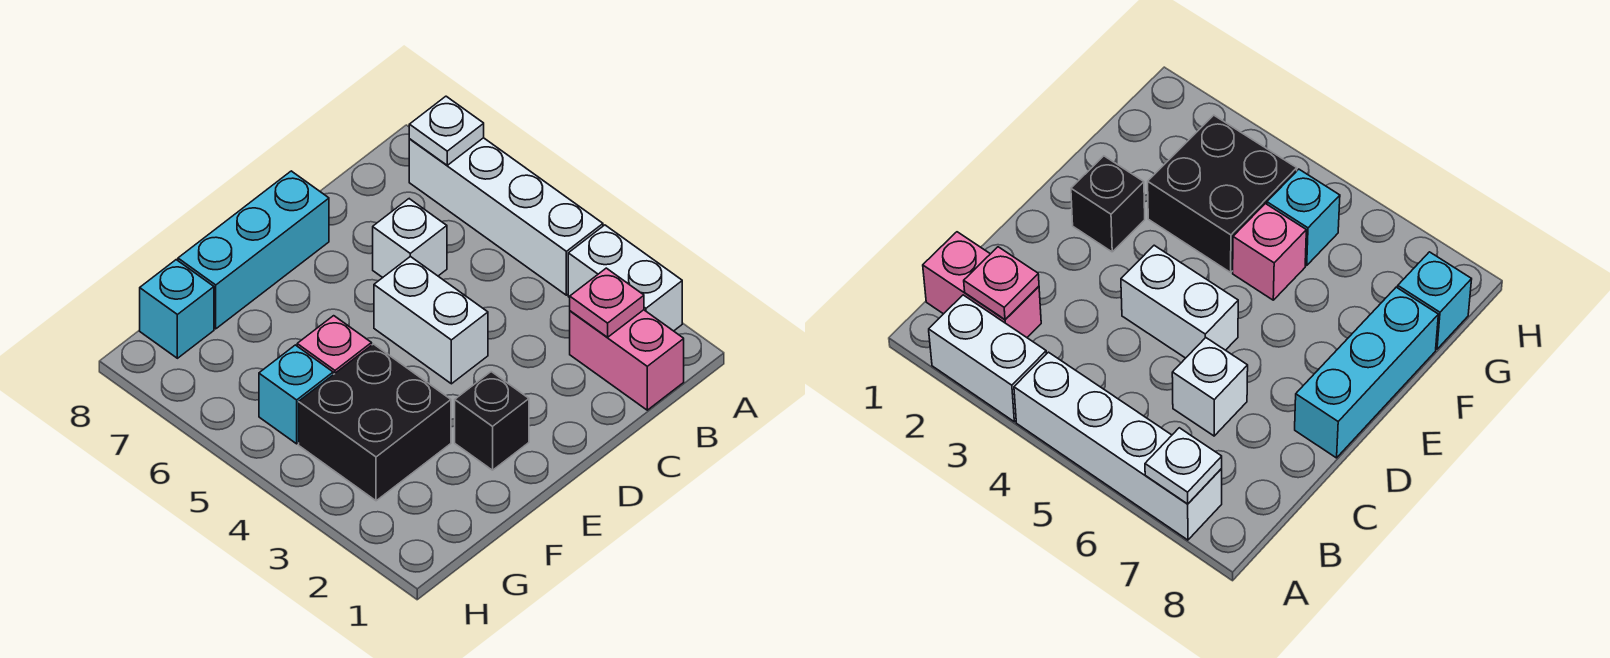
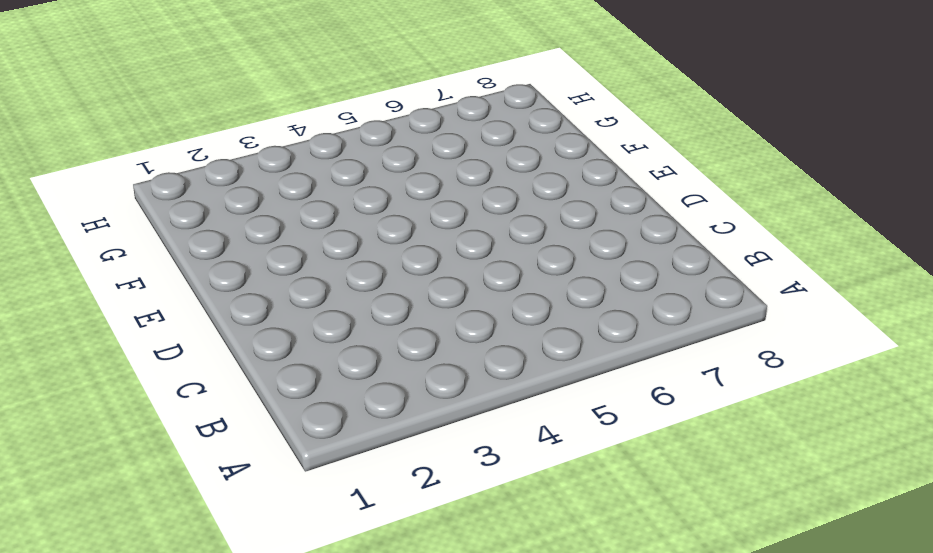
none -> white 1x2 brick [568,225,682,331]
none -> white 1x4 brick [409,138,603,295]
none -> pink 1x2 brick [570,310,684,410]

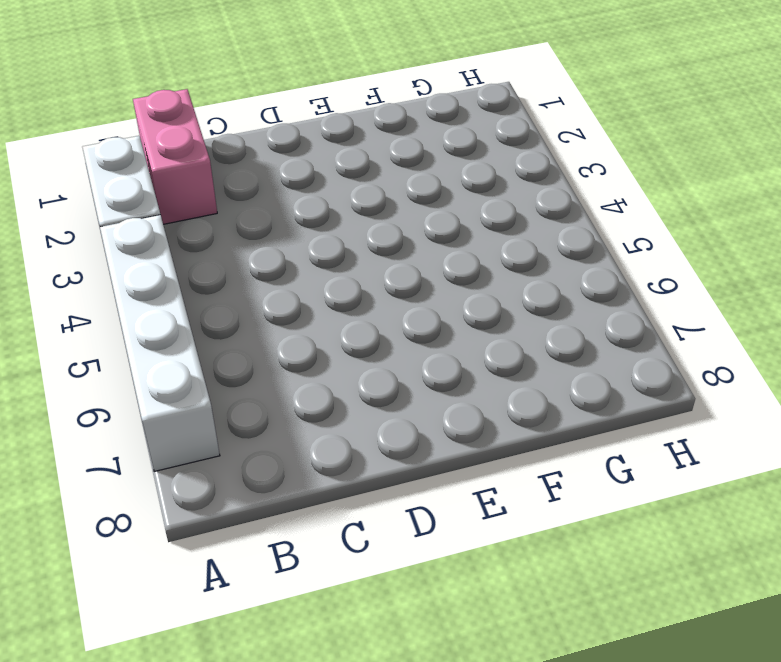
none -> white 1x1 brick [373,199,447,278]
none -> white 1x2 brick [374,256,488,384]
none -> cyan 1x3 brick [178,171,329,329]

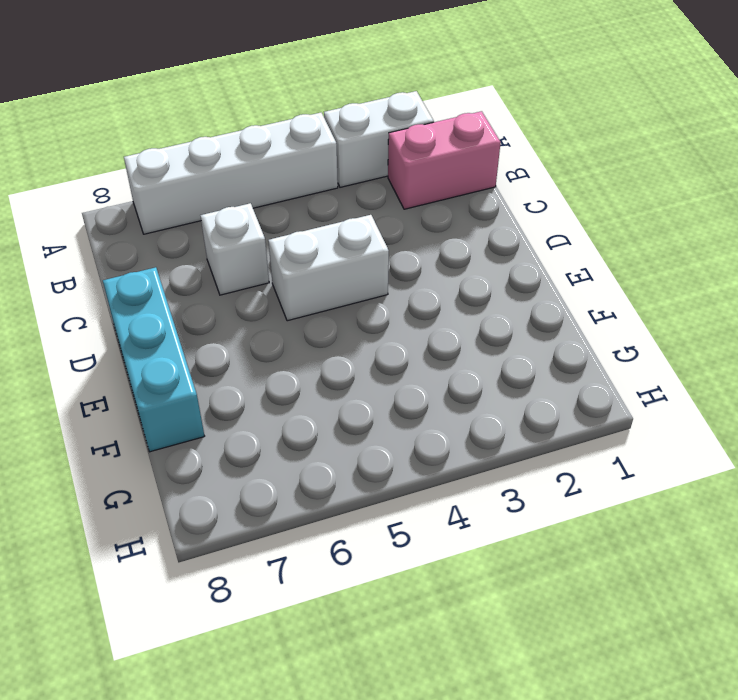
none -> black 1x1 brick [455,372,529,470]
none -> black 2x2 brick [299,344,451,501]
none -> pink 1x1 brick [297,316,372,375]

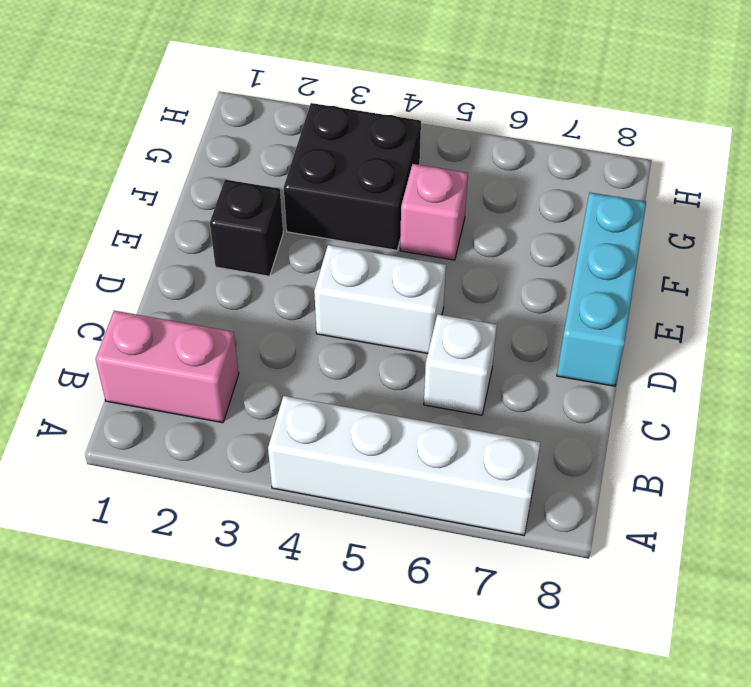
none -> white 1x2 brick [568,225,682,331]
none -> cyan 1x1 brick [259,345,333,444]
none -> cyan 1x1 brick [140,260,214,358]

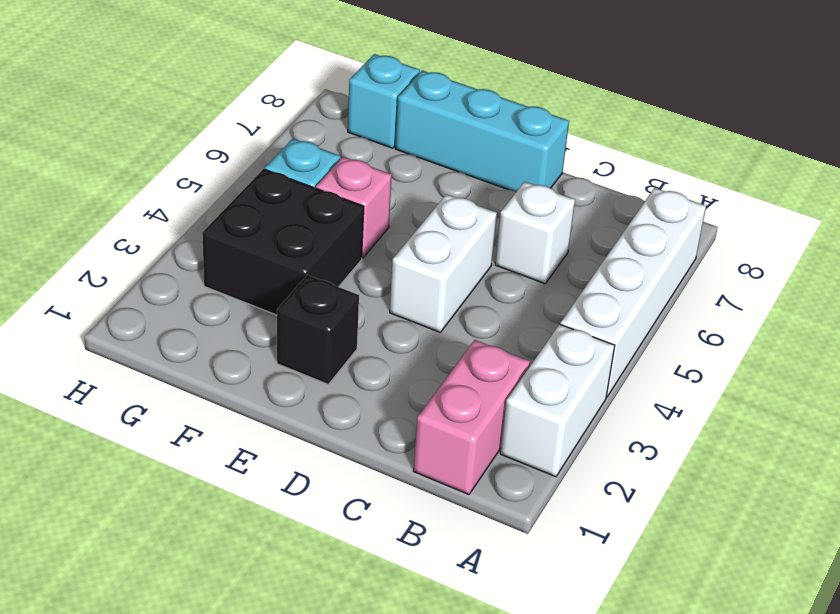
none -> white 1x1 plate [409,96,484,165]
none -> pink 1x1 plate [570,268,644,337]

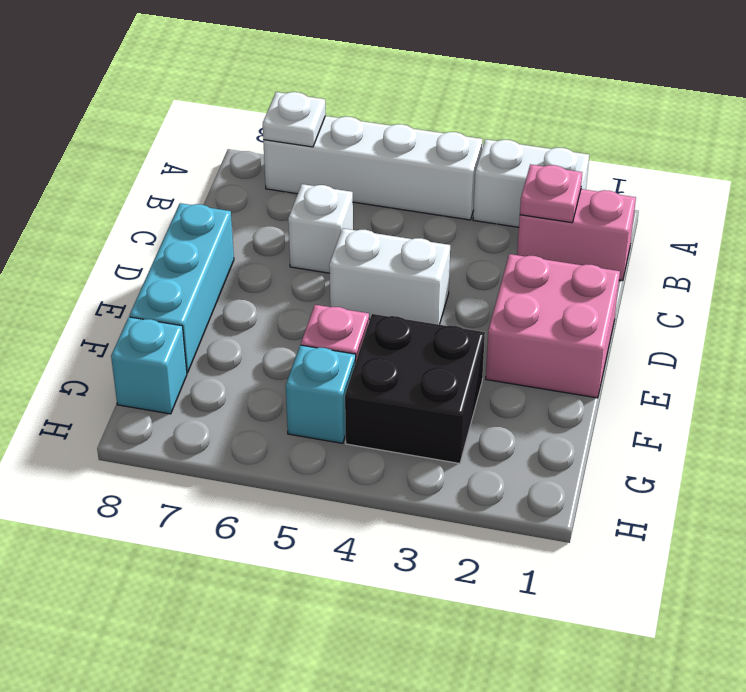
pink 2x2 brick [486,254,620,398] -> black 1x1 brick [455,372,529,470]

